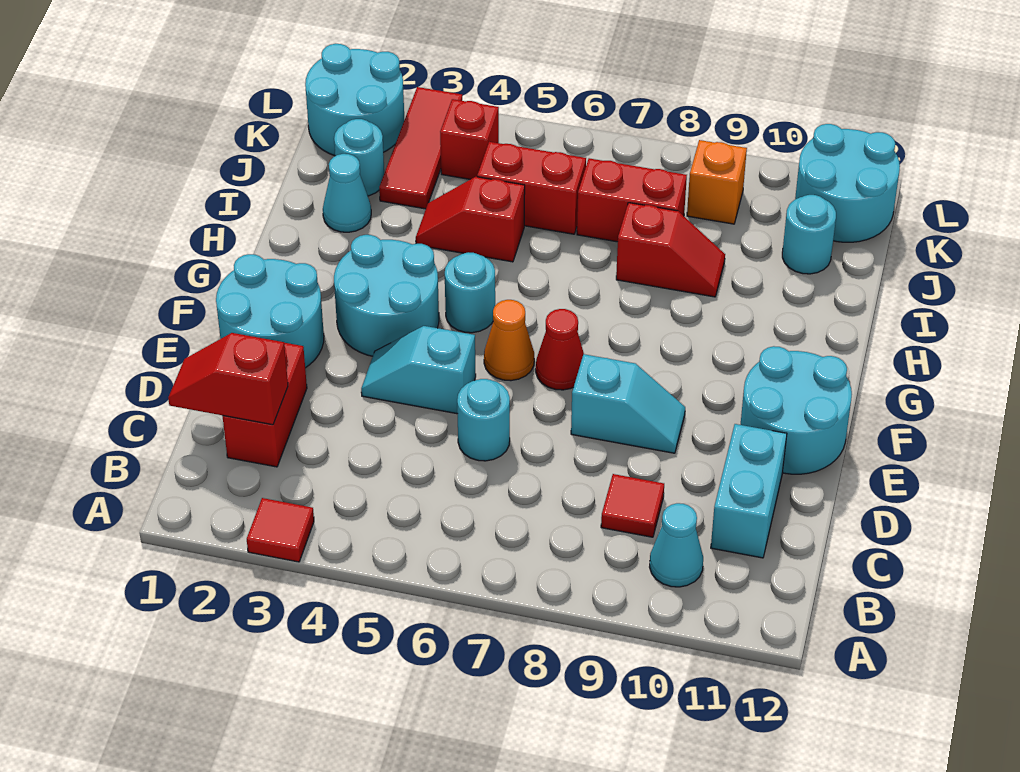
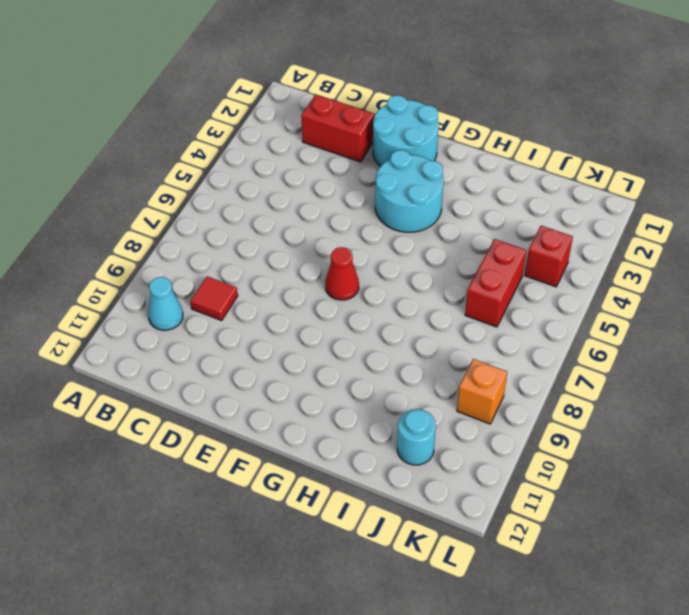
none -> red 1x1 tile [247,498,314,562]
none -> cyan 1x2 brick [711,424,787,558]
none -> cyan 1x1 round brick [457,379,510,461]

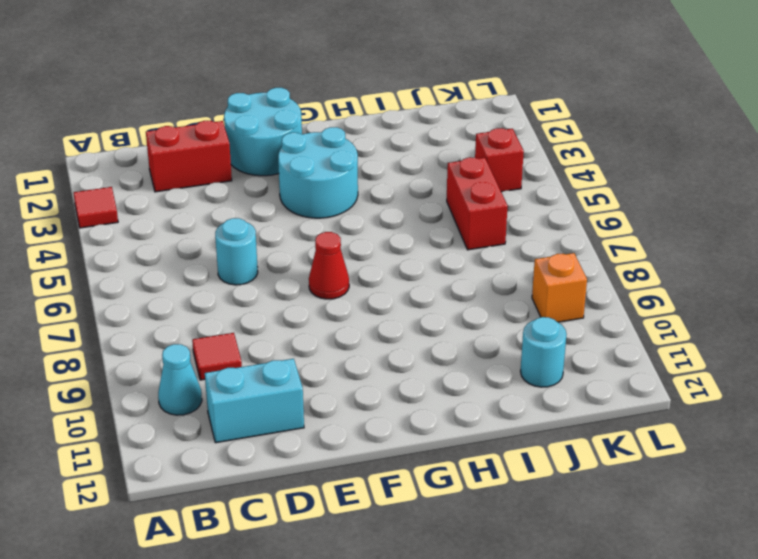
none -> cyan 1x2 slope [361,326,476,414]
none -> cyan 1x2 slope [571,354,685,453]
none -> cyan 2x2 round brick [741,346,852,474]

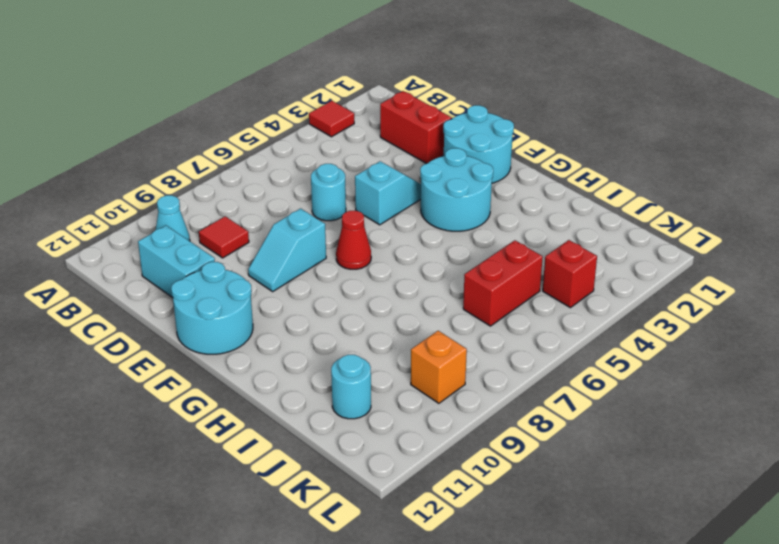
none -> orange 1x1 cone [484,300,534,381]
none -> cyan 1x1 round brick [445,252,495,333]
none -> cyan 1x1 cone [323,154,371,232]

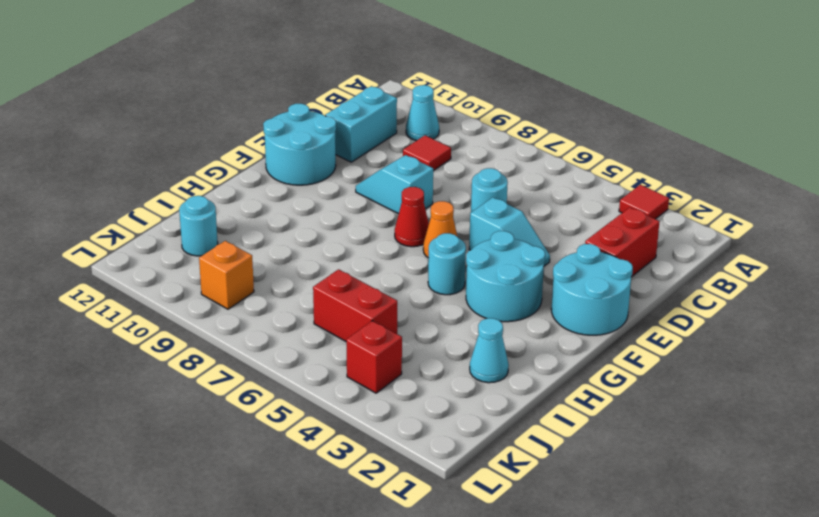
none -> red 1x2 slope [416,177,525,262]
none -> red 1x2 slope [616,203,725,297]
none -> cyan 1x1 round brick [334,119,384,196]

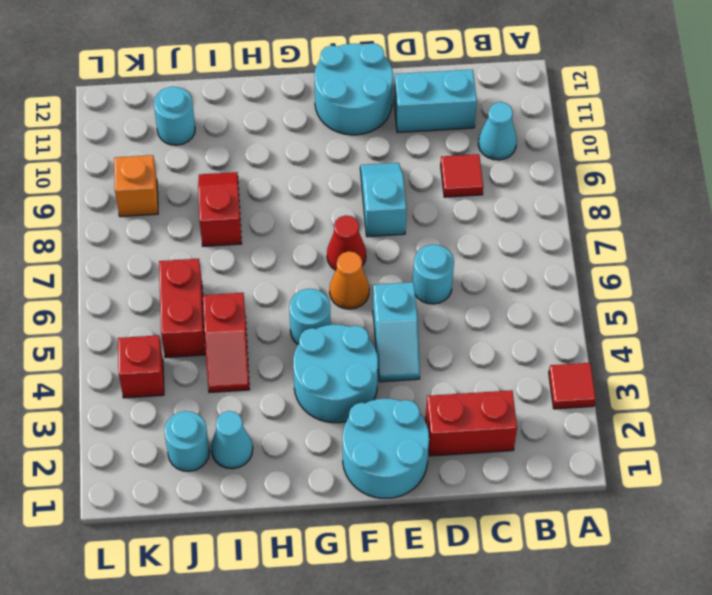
none -> red 1x3 tile [379,87,462,209]
none -> red 1x2 brick [577,158,687,242]
none -> cyan 2x2 round brick [305,44,404,156]

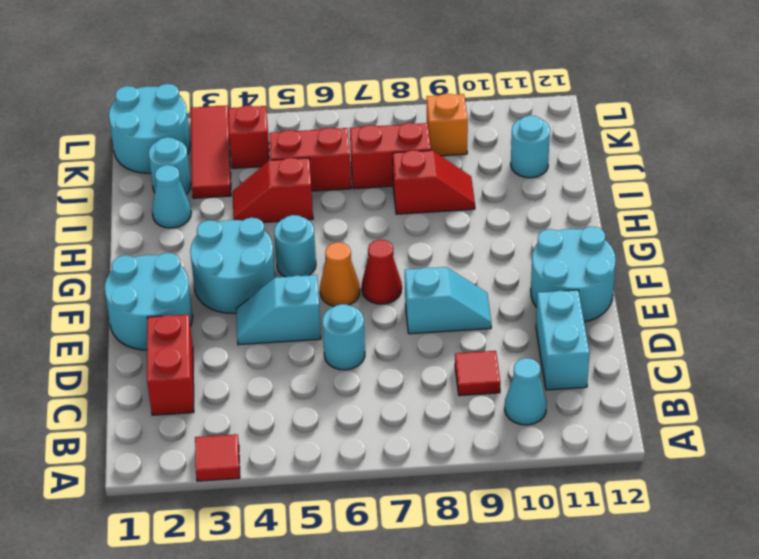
none -> cyan 2x2 round brick [795,124,900,242]
none -> red 1x2 slope [168,333,288,425]

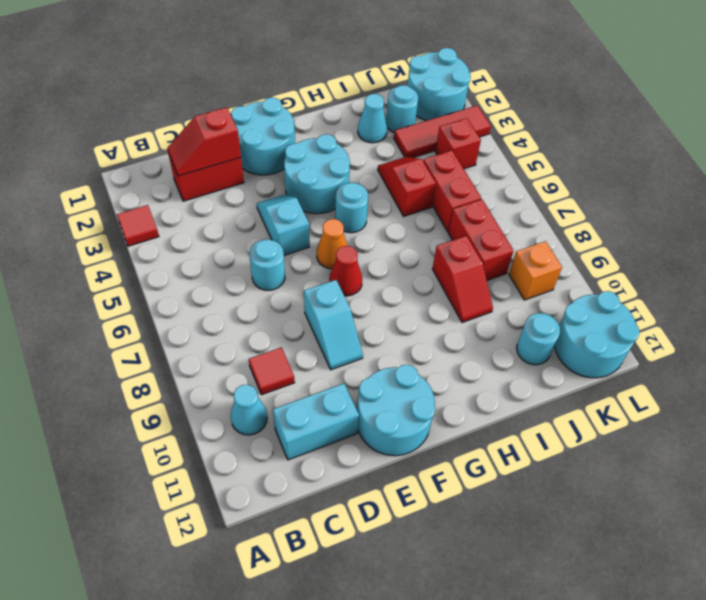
red 1x2 slope [167,107,241,176] -> red 1x2 slope turned to [168,333,288,425]

